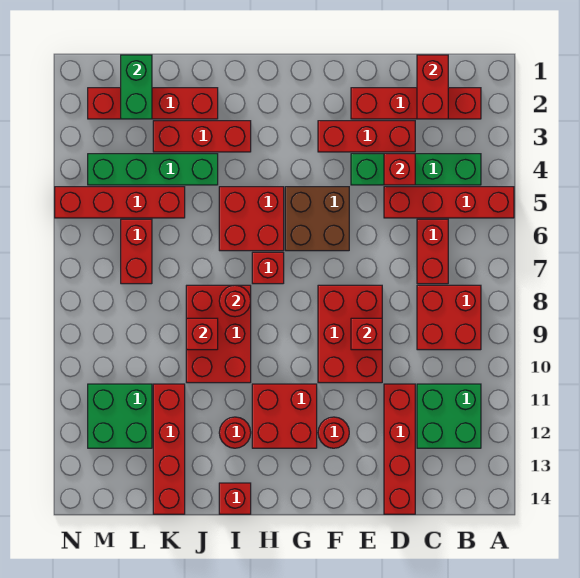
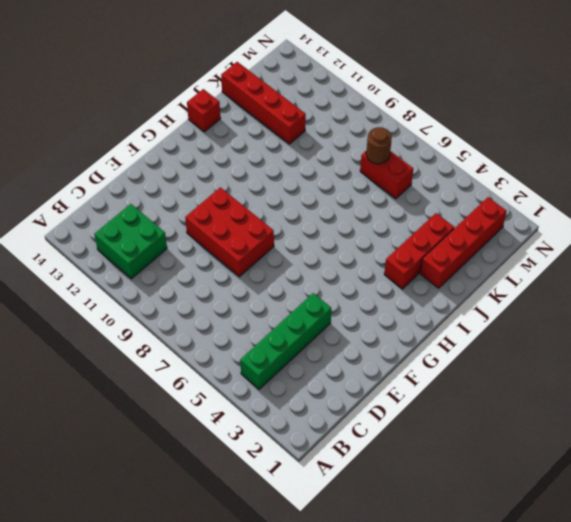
brown 1x1 round brick [366,127,392,164] -> none
none -> red 1x4 brick [384,187,514,218]
none -> red 1x4 brick [351,88,481,119]
none -> red 2x2 brick [417,285,481,350]
none -> red 1x2 brick [417,219,448,284]

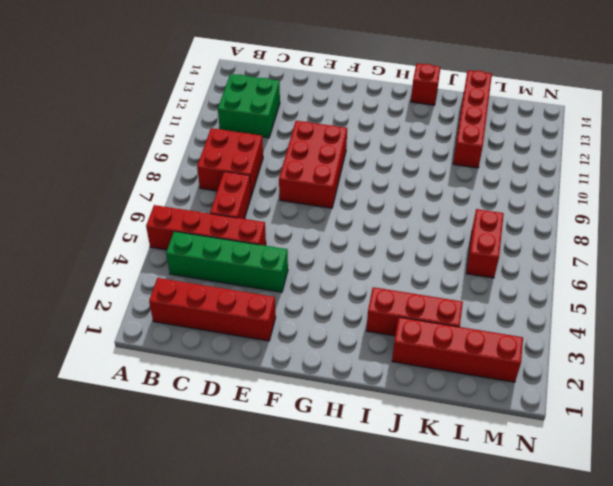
none -> red 1x3 brick [318,121,415,152]
none -> red 1x4 brick [384,384,415,514]
none -> brown 2x2 brick [285,187,349,251]
none -> red 1x1 round brick [318,417,349,448]

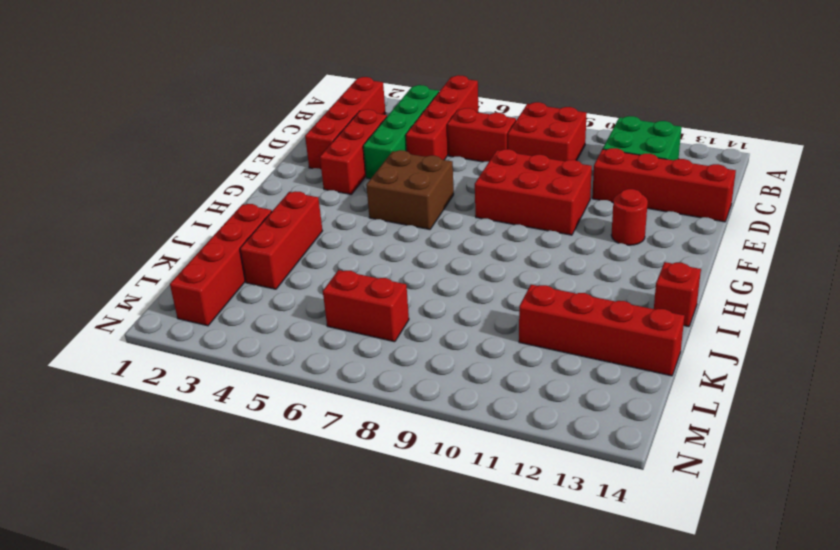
none -> red 2x2 brick [252,384,317,448]
none -> red 2x2 brick [219,187,284,251]
none -> red 1x1 brick [252,252,284,284]
none -> red 2x3 brick [186,285,251,383]

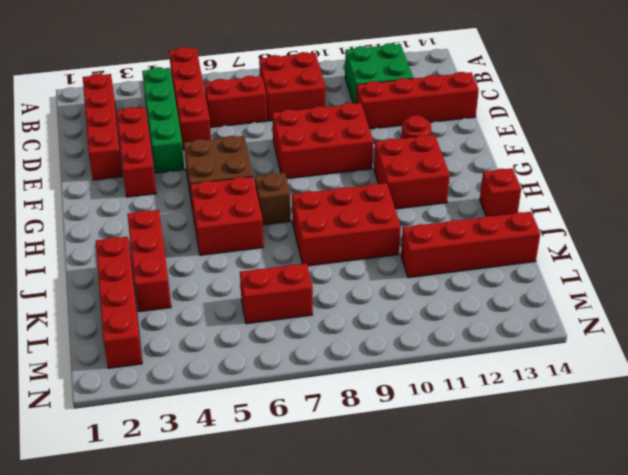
brown 1x1 brick [255,173,291,225] -> red 1x1 brick [252,252,284,284]
none -> red 1x1 round brick [219,417,251,448]
none -> green 1x4 brick [88,154,218,185]
none -> red 1x4 brick [55,187,185,218]
none -> green 2x2 brick [88,384,152,448]

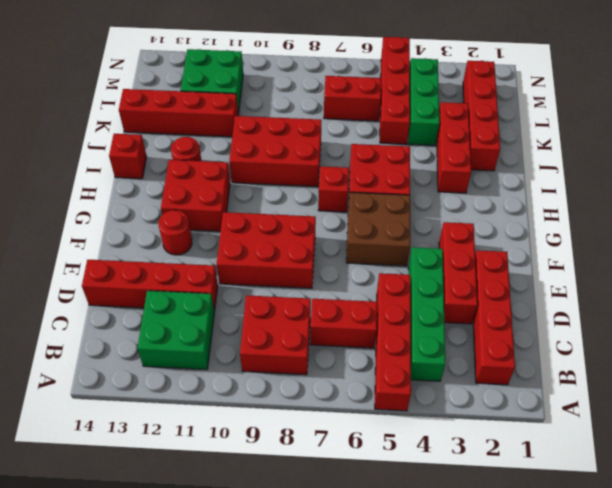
green 1x3 brick [408,58,439,145] -> green 1x4 brick [88,154,218,185]
none -> red 1x2 brick [417,55,448,119]
none -> red 1x1 brick [384,154,415,185]
none -> red 1x1 brick [351,318,382,350]
none -> red 1x1 round brick [219,285,251,317]

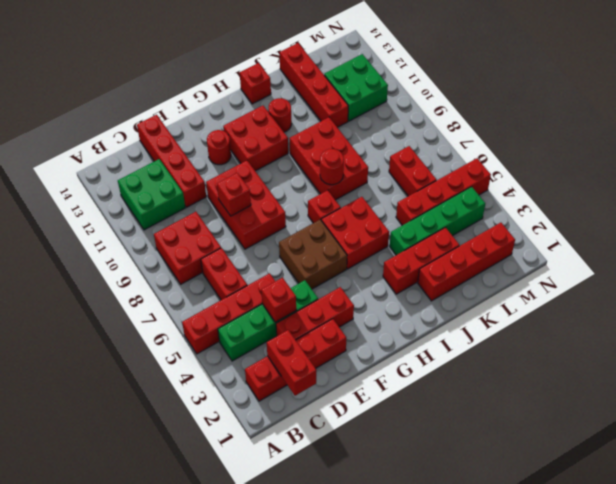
none -> red 1x1 brick [186,318,218,350]
none -> green 1x2 brick [121,55,152,119]

